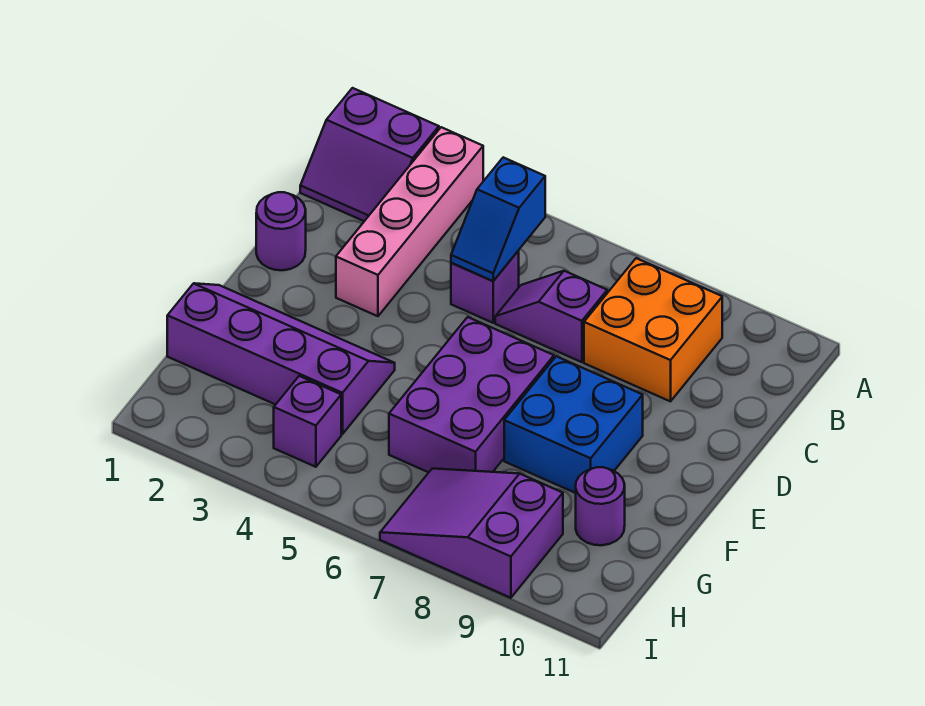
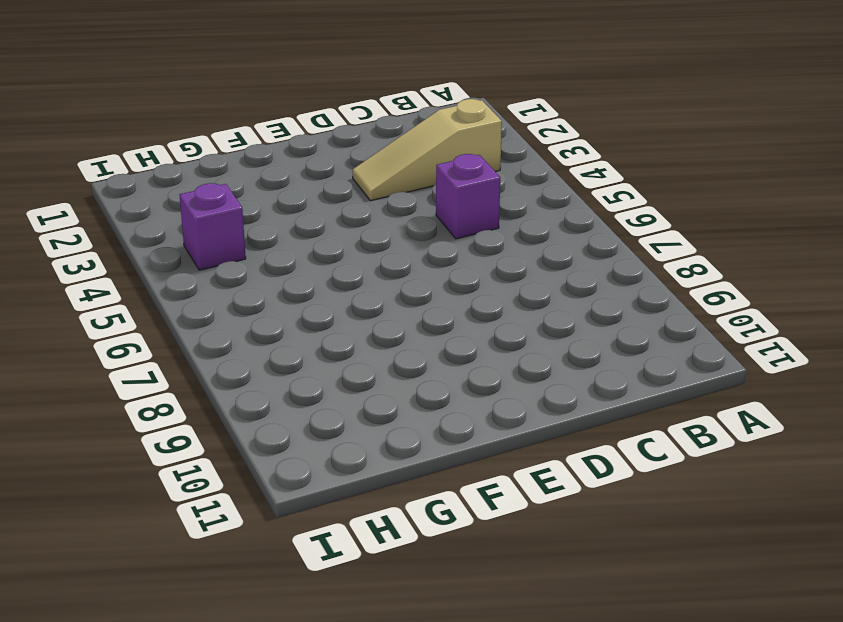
tan 1x3 slope [353,99,502,201] -> pink 1x4 brick [336,127,483,316]
none -> purple 2x2 slope [300,88,439,221]
none -> orange 2x2 brick [584,258,722,401]
none -> purple 1x2 slope [495,271,607,362]

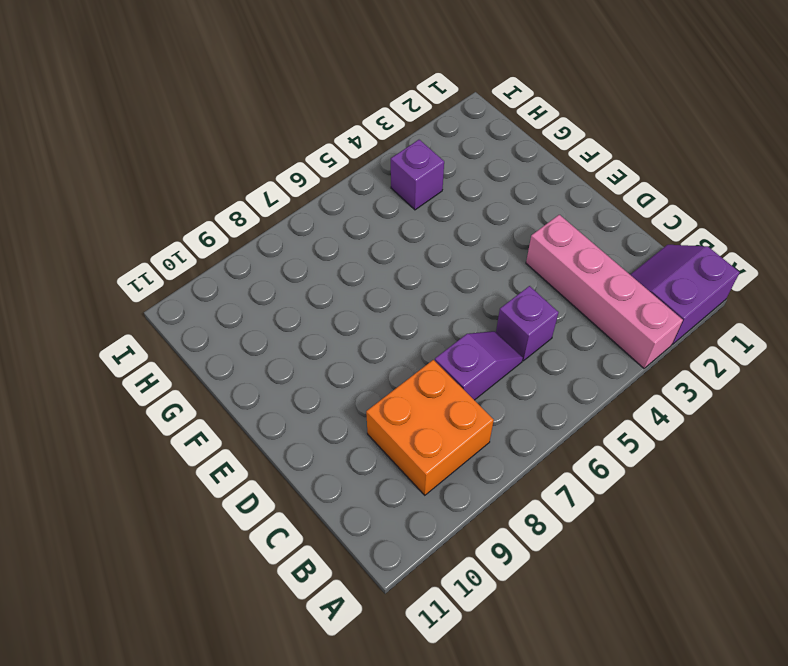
none -> purple 1x1 round brick [256,192,306,270]
none -> purple 2x3 brick [389,317,554,472]
none -> blue 2x2 brick [504,356,643,493]

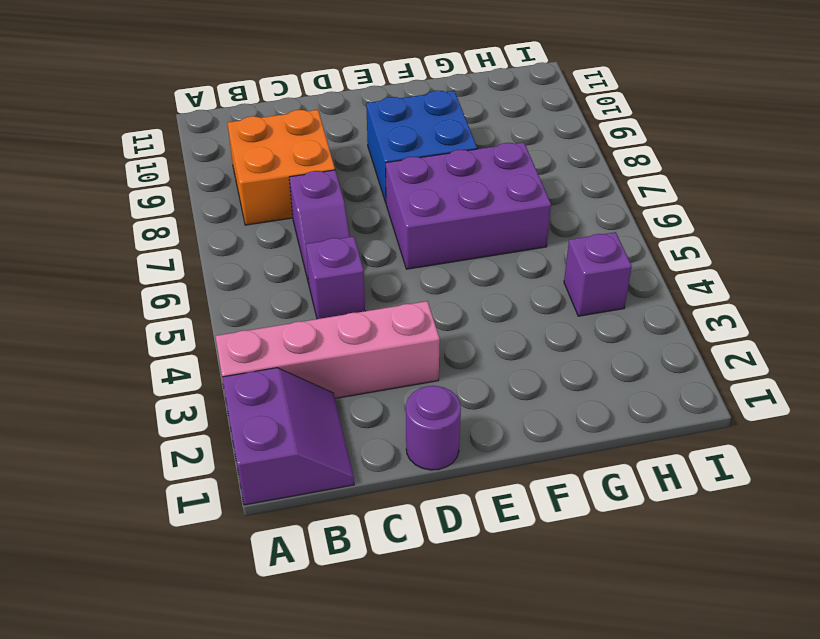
none -> purple 2x4 slope [167,283,395,434]
none -> purple 1x1 round brick [576,467,625,545]
none -> purple 2x3 slope [380,468,563,598]

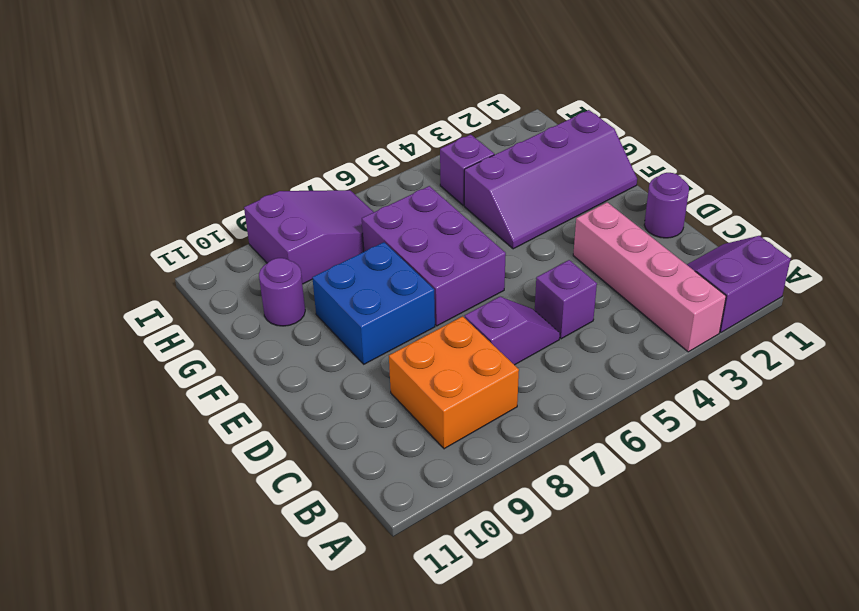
none -> blue 1x2 slope [451,157,545,281]

